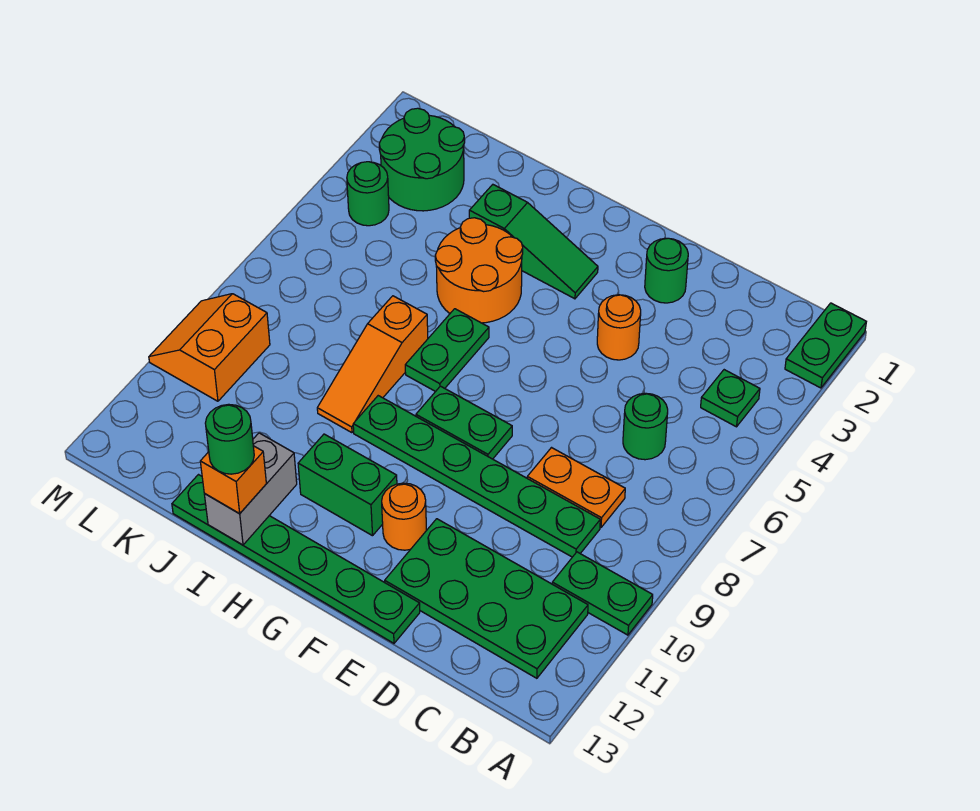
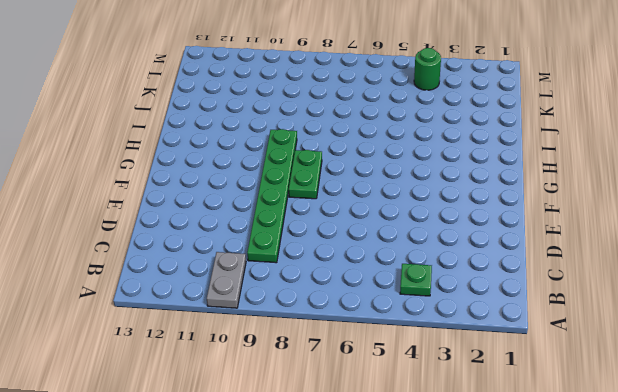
grey 1x2 plate [207,252,246,308] -> green 1x2 plate [552,552,653,635]
none -> green 1x2 plate [785,303,866,388]
none -> green 2x4 plate [385,519,588,678]
none -> green 1x1 round brick [623,393,668,460]

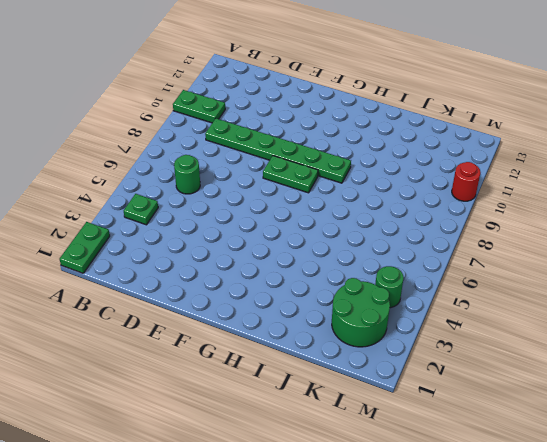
red 1x1 round brick [452,162,481,201] -> orange 2x2 slope [149,294,270,401]
none -> green 2x4 plate [385,519,588,678]
none -> orange 1x2 plate [527,448,625,528]
none -> green 1x1 round brick [645,238,688,303]

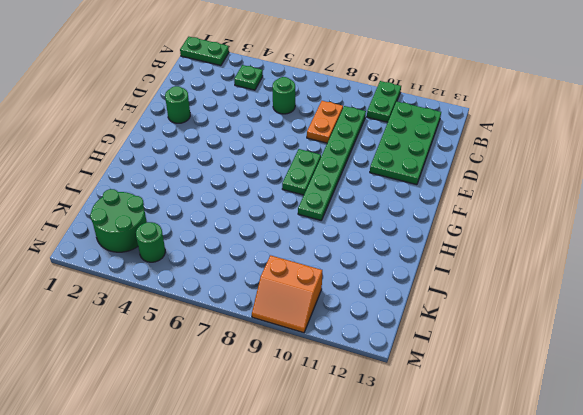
none -> orange 1x1 round brick [597,295,641,360]
none -> green 1x6 plate [172,475,420,643]
none -> orange 1x1 round brick [382,483,427,550]

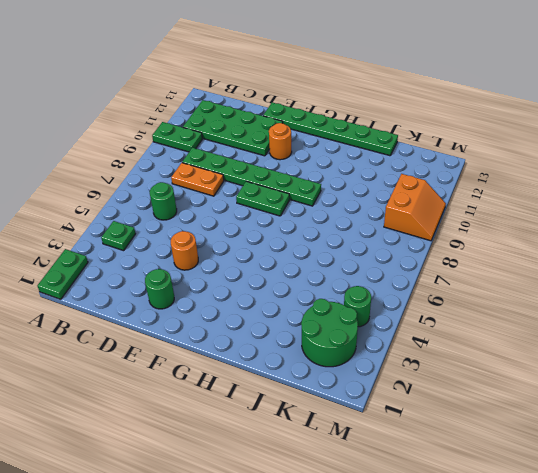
none -> green 1x3 slope [469,185,598,299]
none -> green 1x2 brick [298,434,397,536]
none -> orange 2x2 round brick [435,218,523,323]

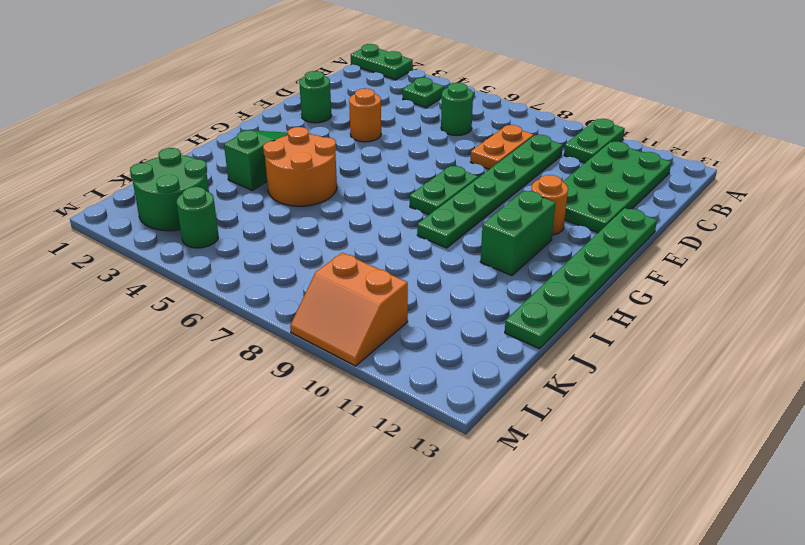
none -> green 1x2 plate [405,309,489,392]
none -> orange 1x3 slope [317,296,428,433]
none -> grey 1x2 brick [204,433,297,545]

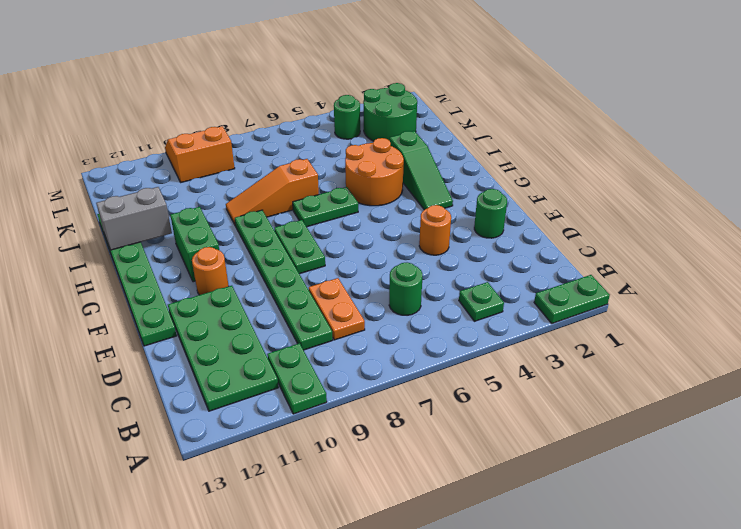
none -> orange 1x1 brick [200,446,266,514]
none -> green 1x1 round brick [205,404,254,474]

